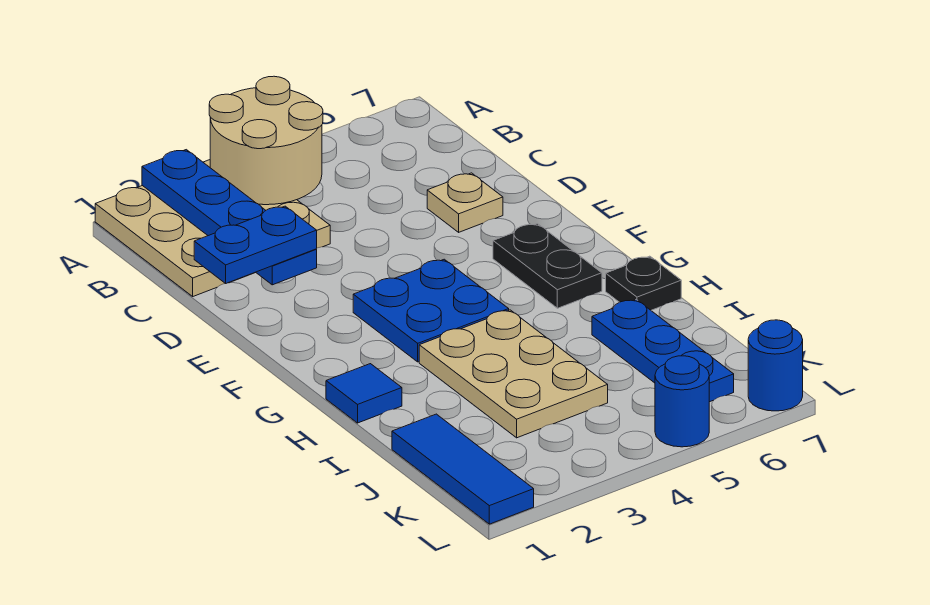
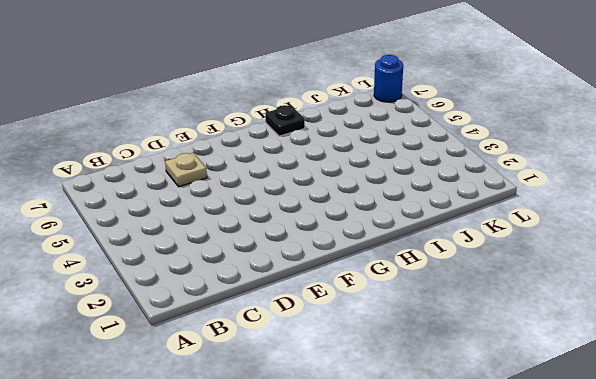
none -> tan 3x3 plate [95,160,330,296]
none -> blue 2x2 plate [353,259,509,362]
none -> black 1x2 plate [493,224,602,308]

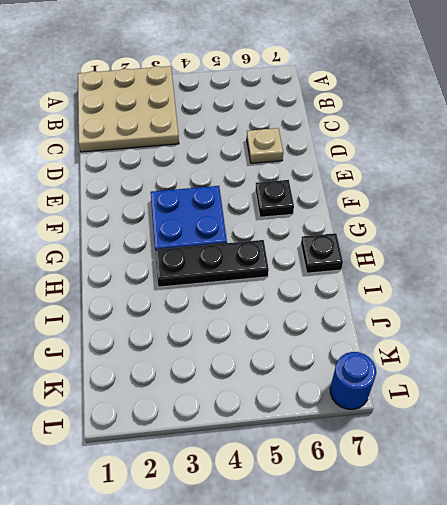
black 1x1 plate [255,180,294,217] -> black 1x2 plate [493,224,602,308]
black 1x3 plate [155,240,269,287] -> tan 2x3 plate [419,310,608,438]
none -> blue 1x1 tile [326,364,402,423]
none -> blue 1x3 plate [592,299,734,402]
none -> blue 1x3 tile [392,414,534,524]

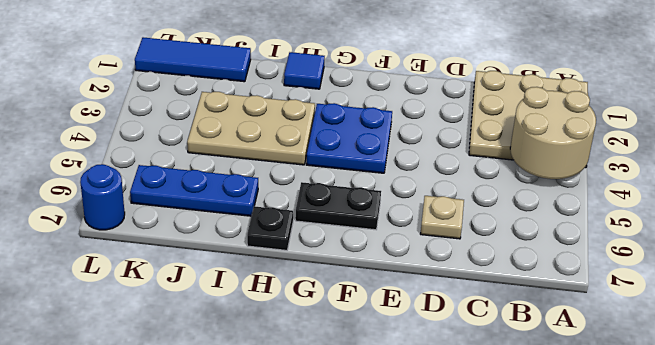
none -> blue 1x1 round brick [655,356,709,447]
none -> blue 1x4 plate [142,150,317,285]
none -> blue 1x2 plate [194,206,317,284]

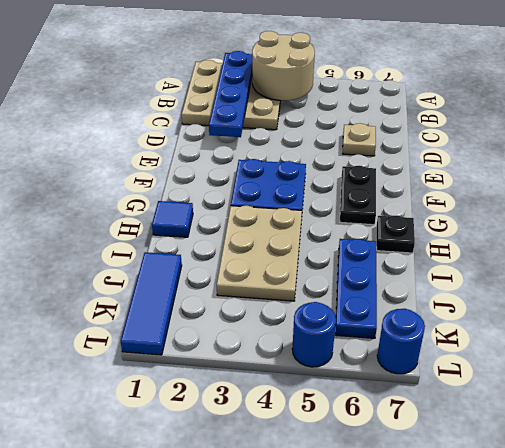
none -> blue 1x2 plate [194,206,317,284]

